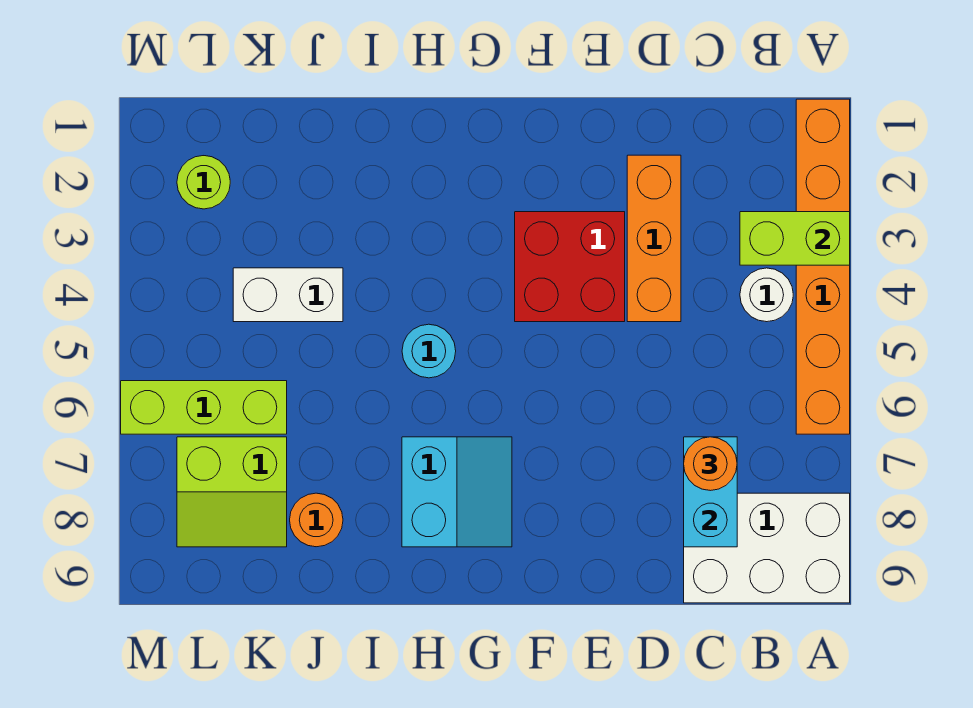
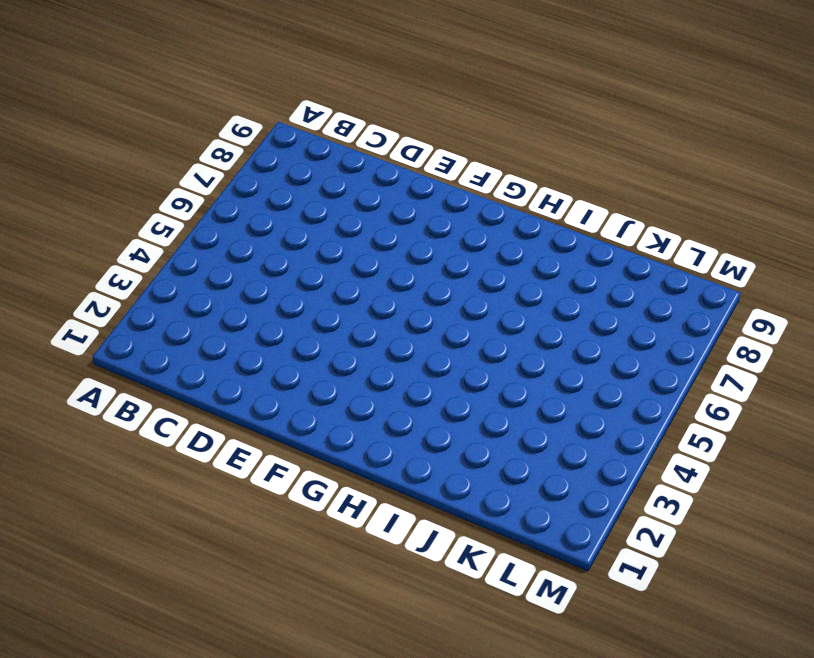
none -> orange 1x6 brick [796,99,850,434]
none -> white 2x3 brick [684,493,850,603]
none -> white 1x1 round brick [740,268,793,322]

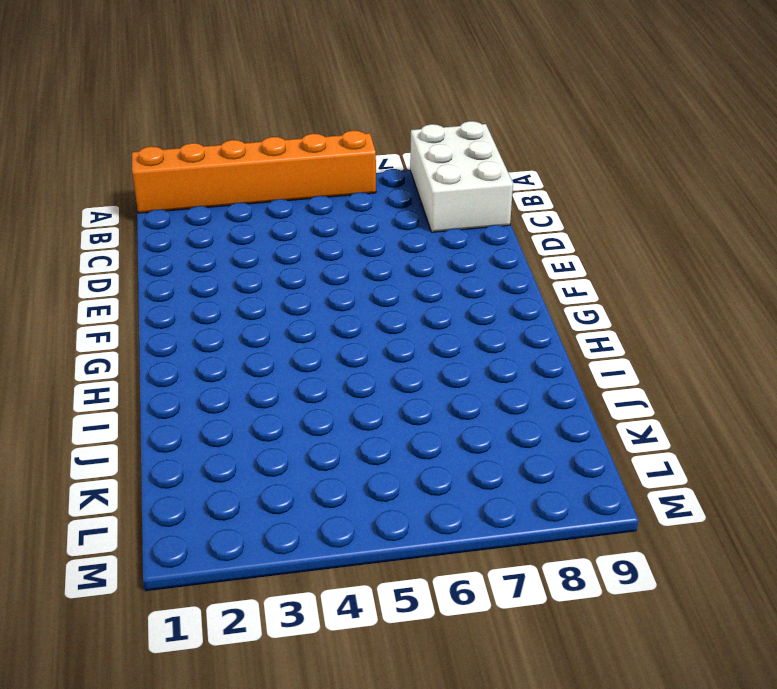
none -> white 1x1 round brick [740,268,793,322]
none -> orange 1x3 brick [627,155,681,322]
none -> red 2x2 brick [515,212,625,322]

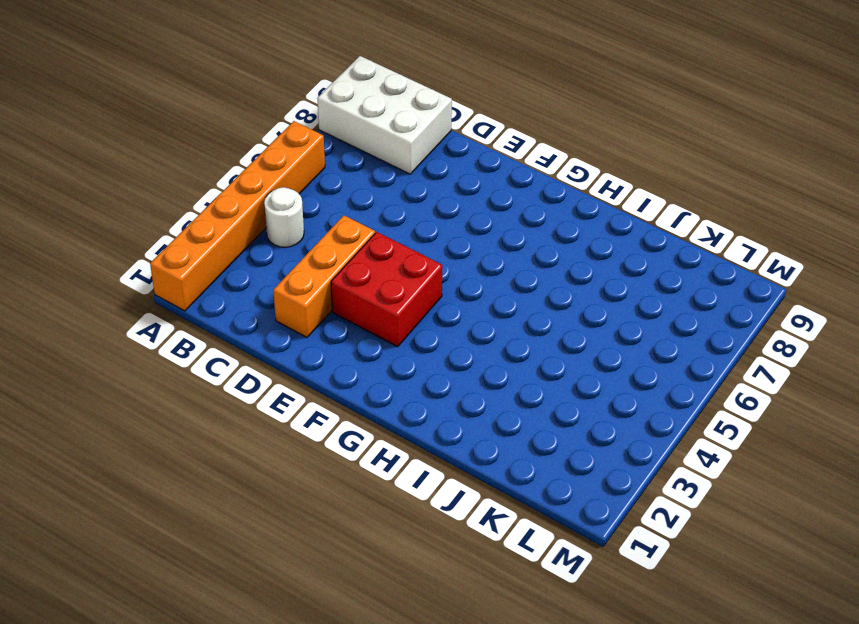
none -> cyan 2x2 slope [402,437,512,547]
none -> cyan 1x1 round brick [402,324,456,378]
none -> white 1x2 brick [233,268,343,322]

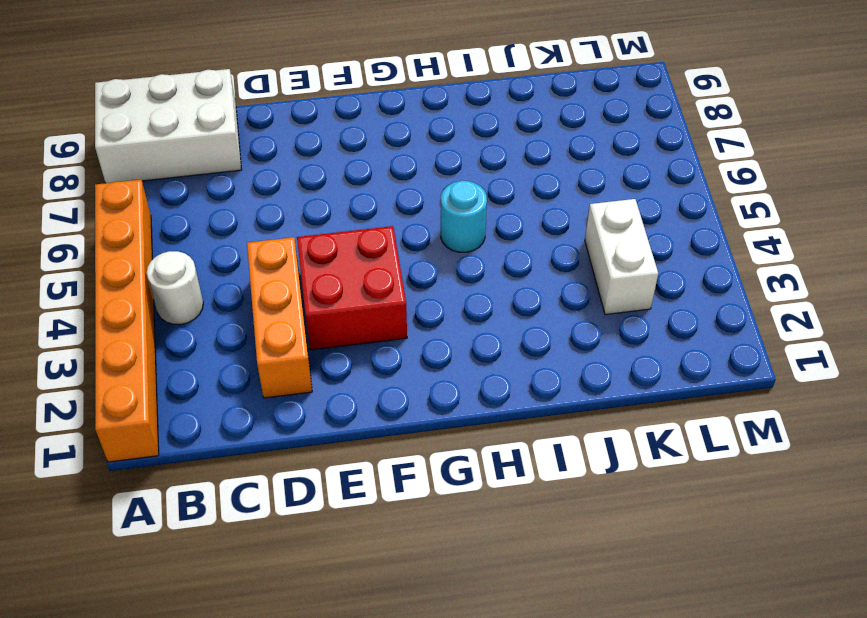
white 1x2 brick [585,199,658,315] -> white 1x2 brick turned to [233,268,343,322]
none -> cyan 2x2 slope [402,437,512,547]
none -> orange 1x1 round brick [290,493,343,547]
none -> lime 1x3 brick [121,381,287,434]

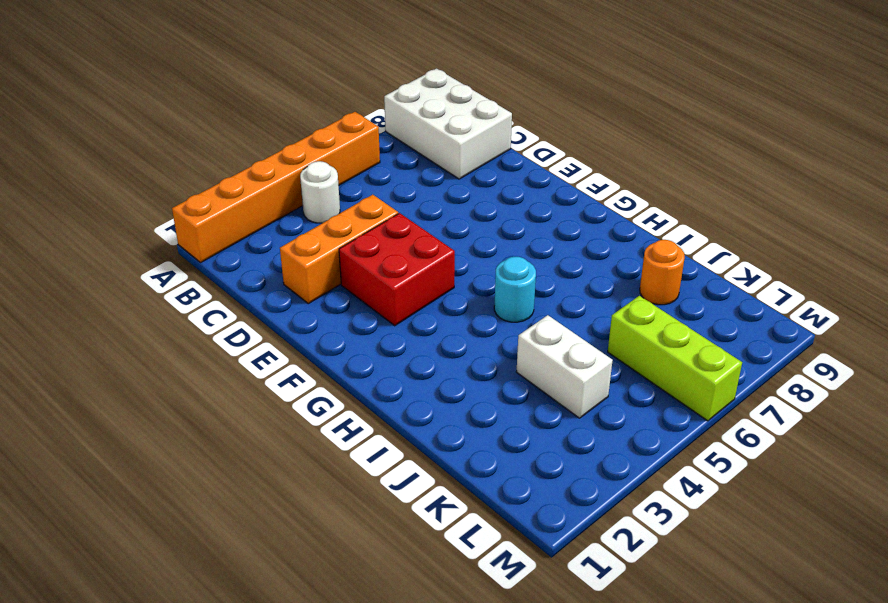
none -> cyan 2x2 slope [402,437,512,547]
none -> lime 2x2 slope [177,437,287,547]
none -> lime 1x1 round brick [177,156,230,209]

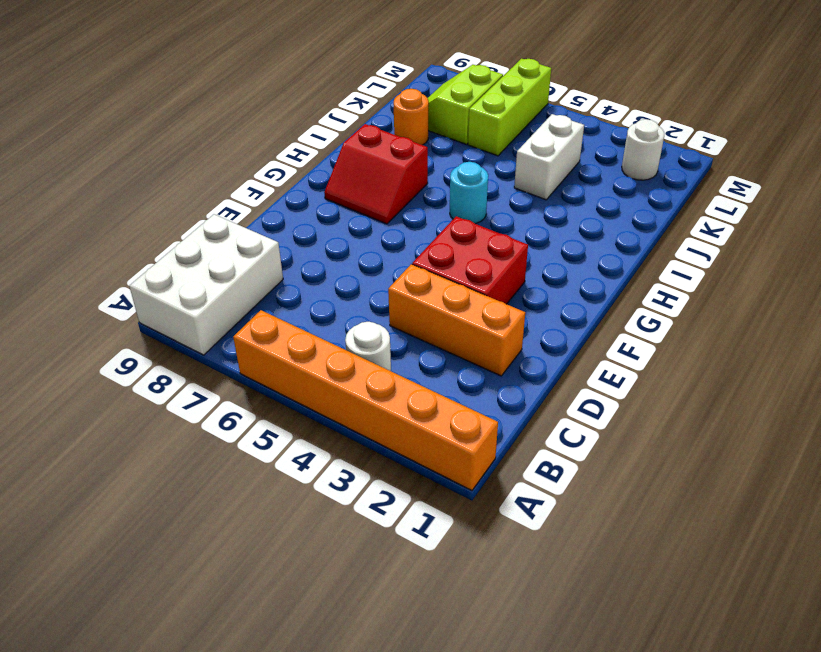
red 2x2 slope [324,124,428,224] -> cyan 2x2 slope [402,437,512,547]
white 1x1 round brick [622,119,664,180] -> lime 1x1 round brick [177,156,230,209]
none -> lime 1x2 brick [740,212,850,265]
none -> cyan 1x2 brick [684,437,737,547]
none -> orange 1x1 round brick [684,437,737,491]

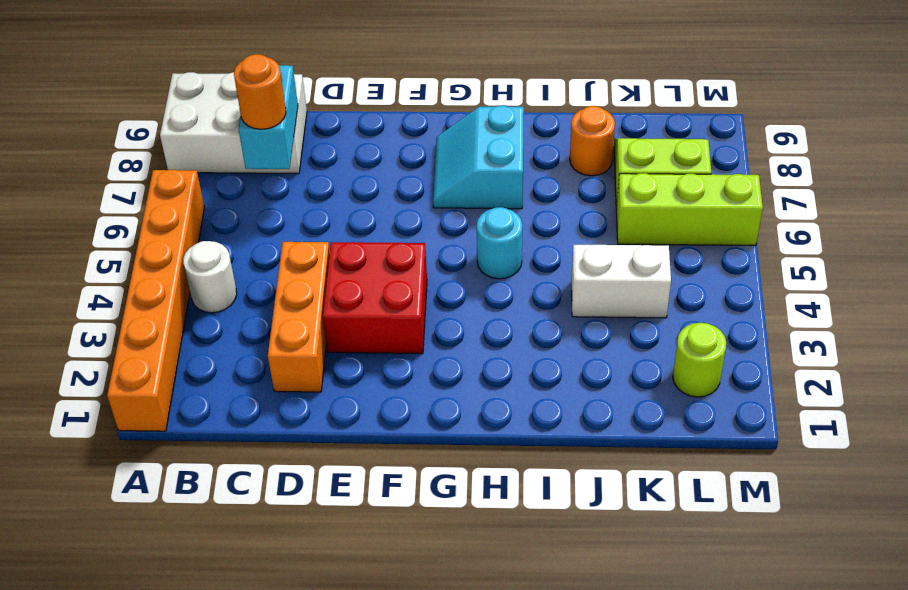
none -> lime 1x2 brick [740,212,850,265]

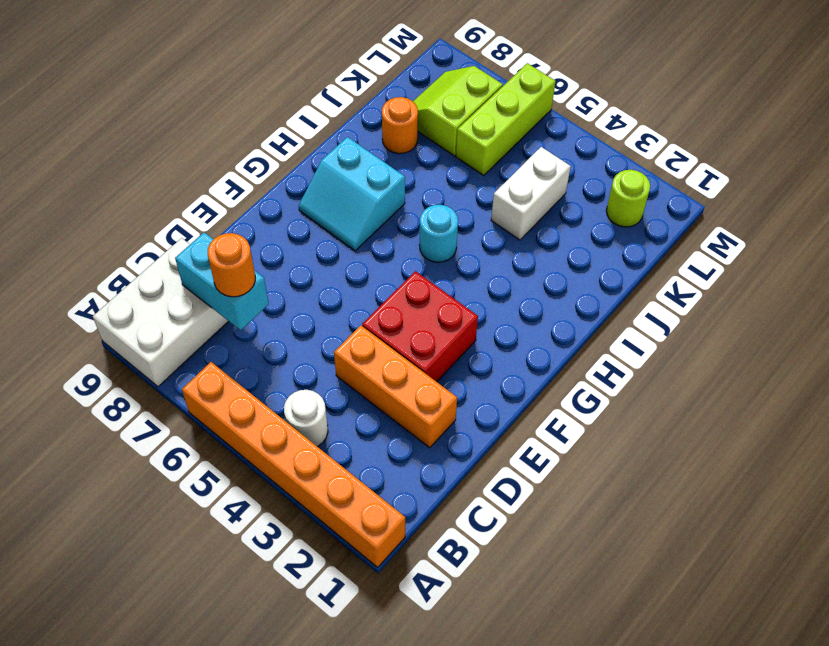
none -> lime 1x2 brick [740,212,850,265]

